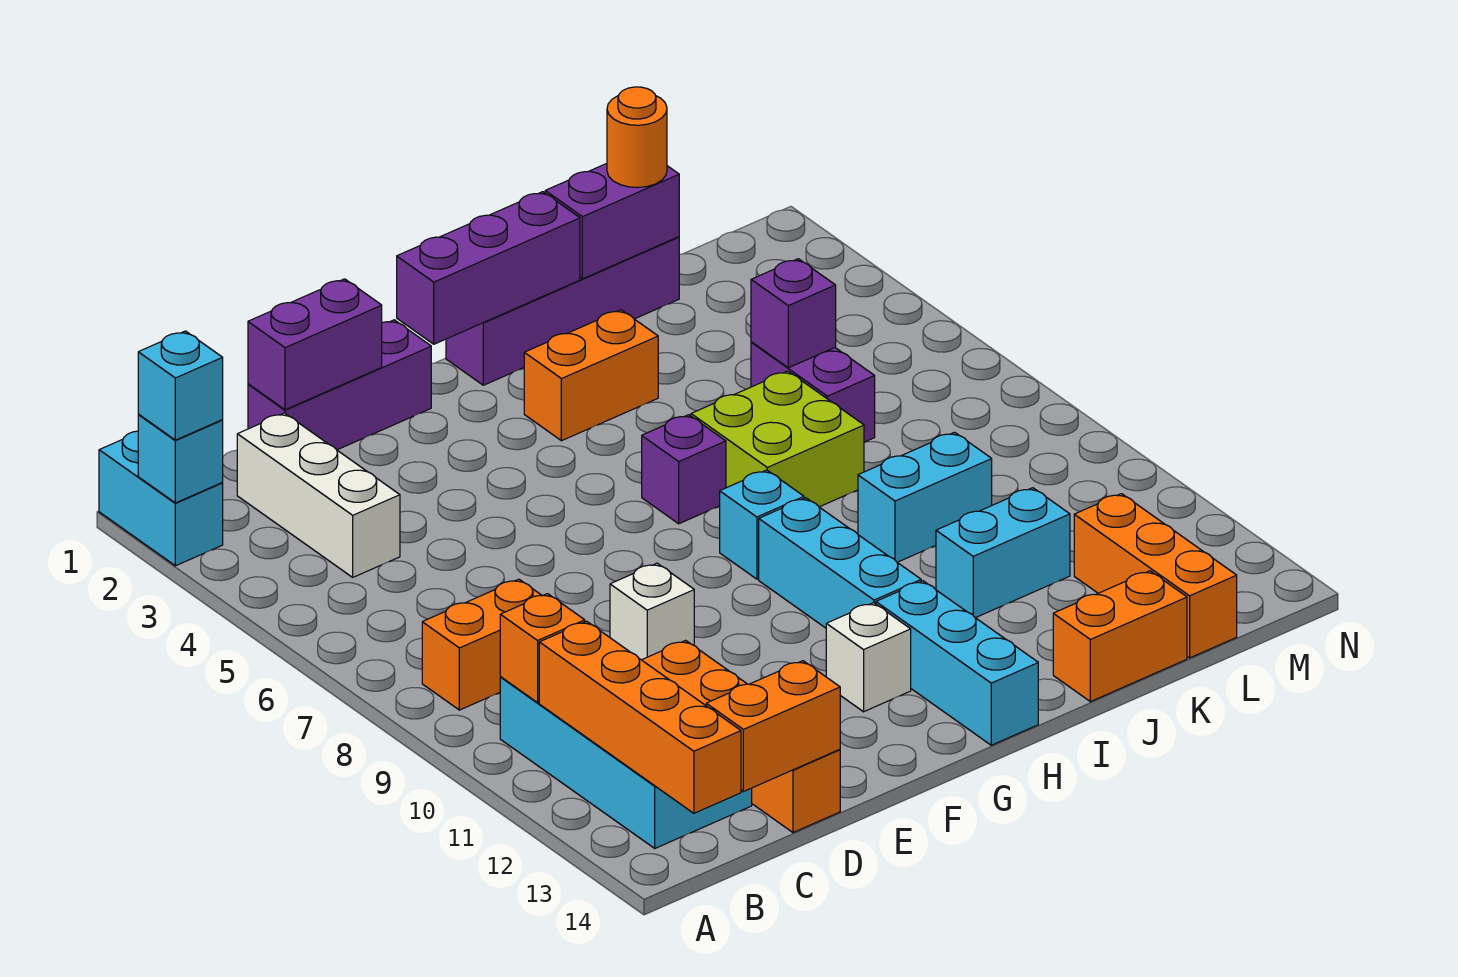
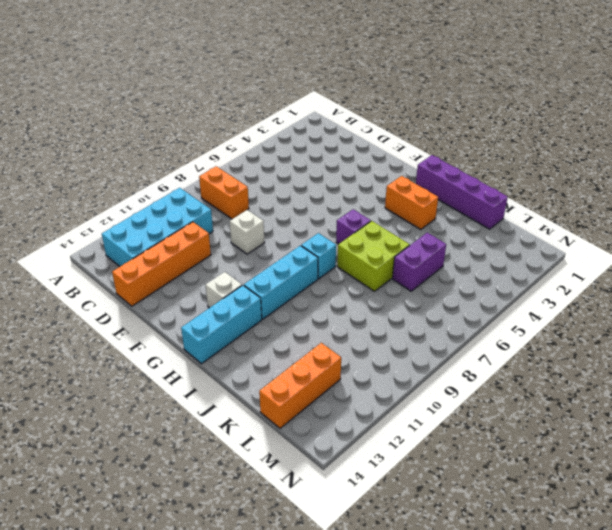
none -> cyan 1x2 brick [99,431,223,566]
none -> white 1x3 brick [237,413,400,577]
none -> purple 1x3 brick [248,320,431,450]
none -> cyan 1x2 brick [858,432,992,562]

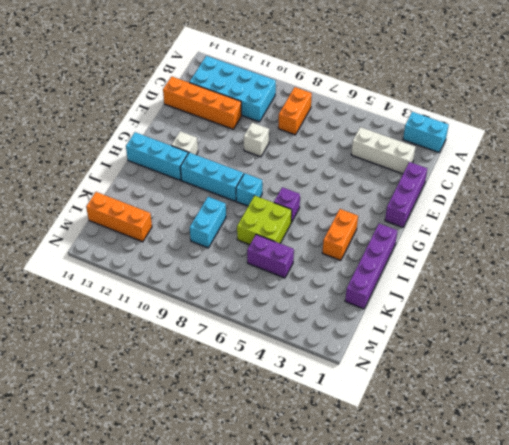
none -> cyan 1x2 brick [936,488,1070,618]
none -> orange 1x2 brick [1053,571,1187,702]
none -> cyan 1x1 brick [138,415,223,503]
none -> orange 1x1 brick [500,594,585,703]

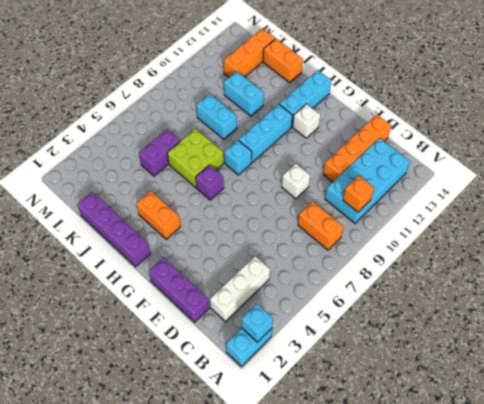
none -> orange 1x4 brick [539,621,741,813]
none -> orange 1x2 brick [706,661,840,792]
none -> purple 1x2 brick [248,279,382,410]
none -> purple 1x3 brick [397,192,580,344]

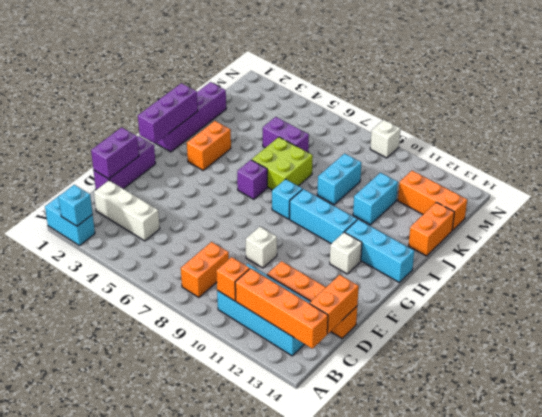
white 1x1 brick [370,120,401,158] -> none
none -> purple 1x2 brick [545,164,679,279]
none -> purple 1x1 brick [751,259,836,368]
none -> cyan 1x1 brick [138,331,223,440]
none -> orange 1x1 round brick [607,87,667,188]

